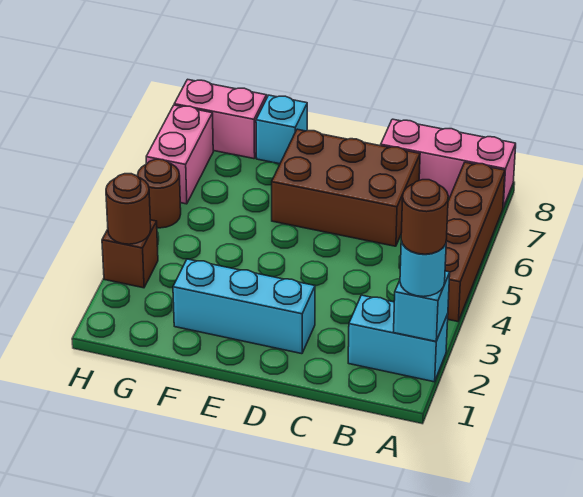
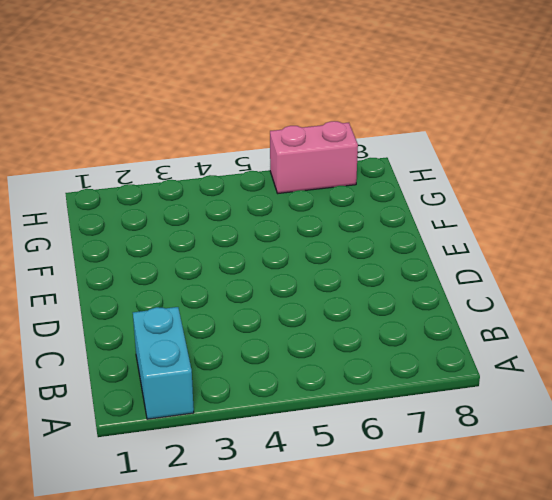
none -> brown 1x4 brick [445,162,505,322]
none -> pink 1x3 brick [381,119,516,207]
none -> brown 2x3 brick [272,129,420,246]

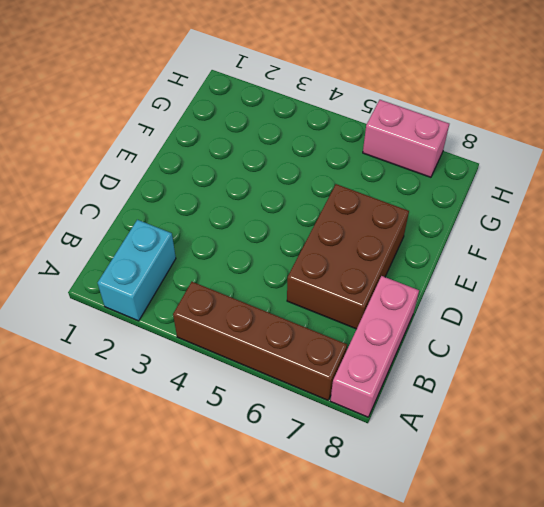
none -> cyan 1x3 brick [173,259,315,354]
none -> cyan 1x1 brick [256,95,307,164]
none -> pink 1x2 brick [174,79,267,159]

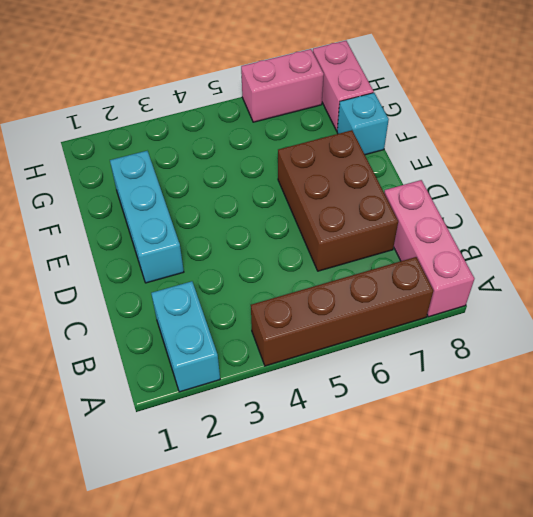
none -> brown 1x1 brick [102,220,158,288]
none -> brown 1x1 round brick [138,159,181,228]
none -> cyan 1x1 brick [394,271,450,341]

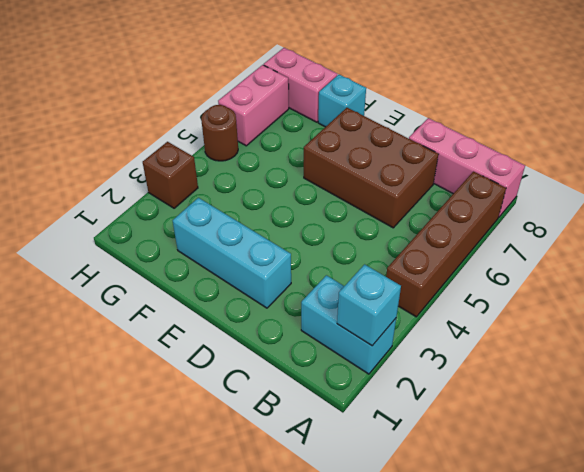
none -> brown 1x1 round brick [106,174,151,244]
none -> cyan 1x1 round brick [400,241,446,297]
none -> brown 1x1 round brick [401,180,448,254]

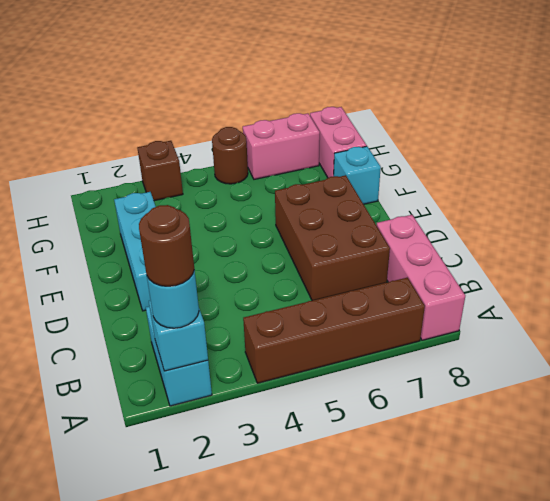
none -> brown 1x1 round brick [106,174,151,244]

